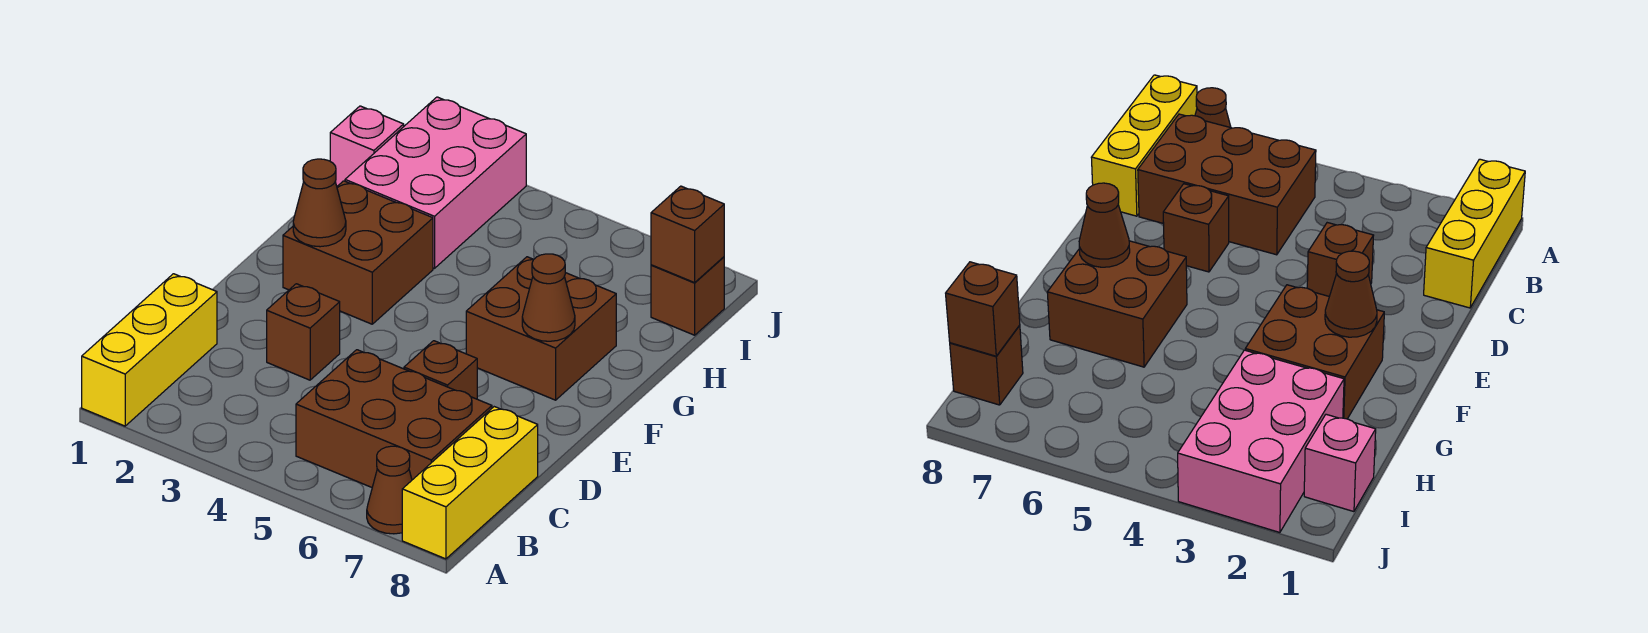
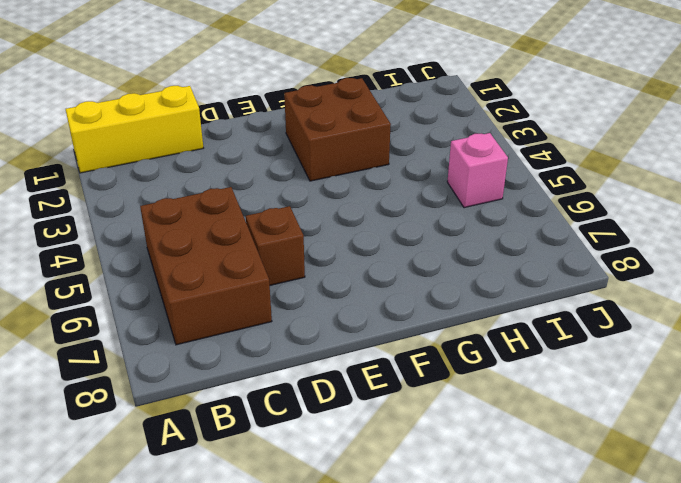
pink 1x1 brick [447,133,508,208] -> pink 1x1 brick moved to [330,106,404,186]
none -> brown 1x1 cone [367,446,412,534]
none -> yellow 1x3 brick [402,407,538,559]
none -> brown 1x1 brick [267,284,340,380]

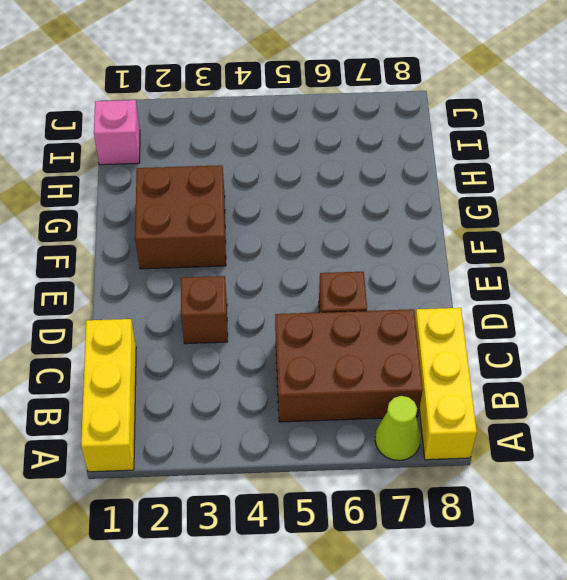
lime 1x1 cone [375,396,421,461] -> brown 1x1 cone [367,446,412,534]
none -> brown 2x2 brick [466,257,616,400]
none -> pink 2x3 brick [345,97,526,268]
none -> brown 1x1 brick [651,257,724,335]

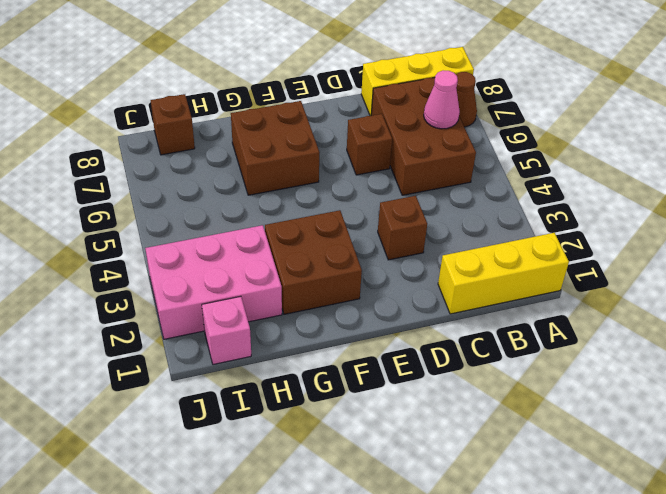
pink 1x1 cone [424,71,460,129] -> none
none -> brown 1x1 cone [293,159,346,247]
none -> brown 1x1 cone [522,254,575,341]
none -> brown 1x1 brick [651,186,724,283]

